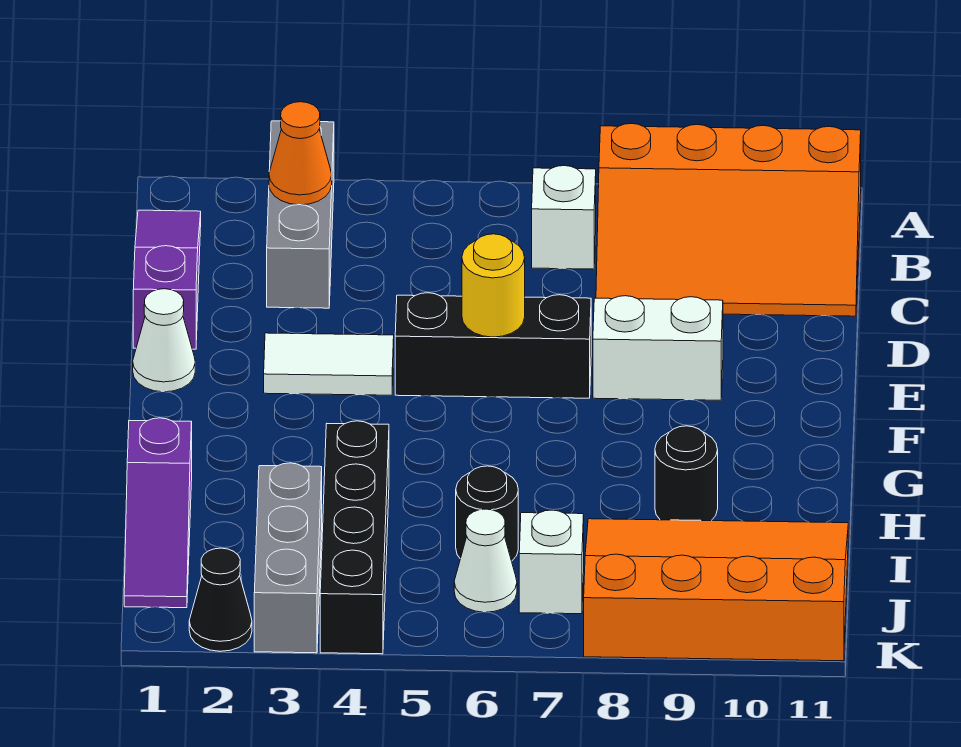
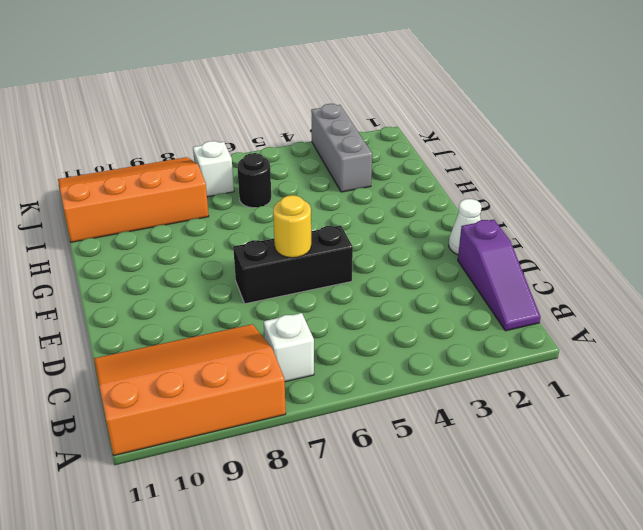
orange 3x4 slope [58,157,209,242] -> orange 3x4 slope turned to [584,519,848,661]
none -> grey 1x3 brick [267,121,334,308]
none -> white 1x2 tile [264,333,394,395]
none -> white 1x2 brick [593,296,723,400]

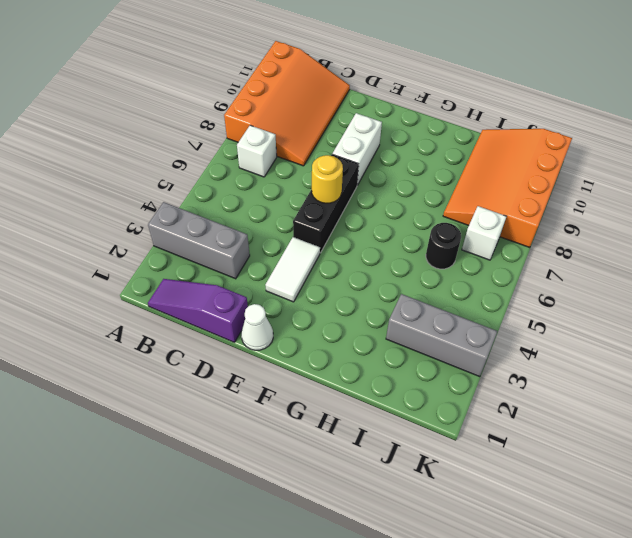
none -> purple 1x3 slope [124,418,192,608]
none -> black 1x4 brick [320,421,389,654]
none -> black 1x1 round brick [655,426,718,521]

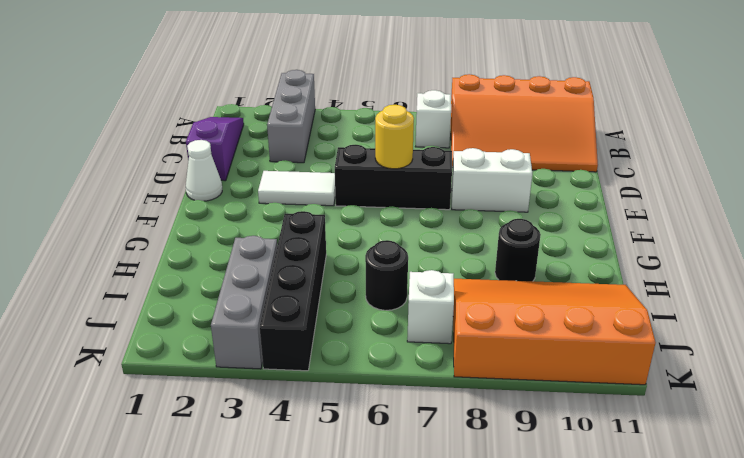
none -> purple 1x3 slope [124,418,192,608]
none -> white 1x1 cone [454,509,517,612]
none -> black 1x1 cone [189,548,252,651]

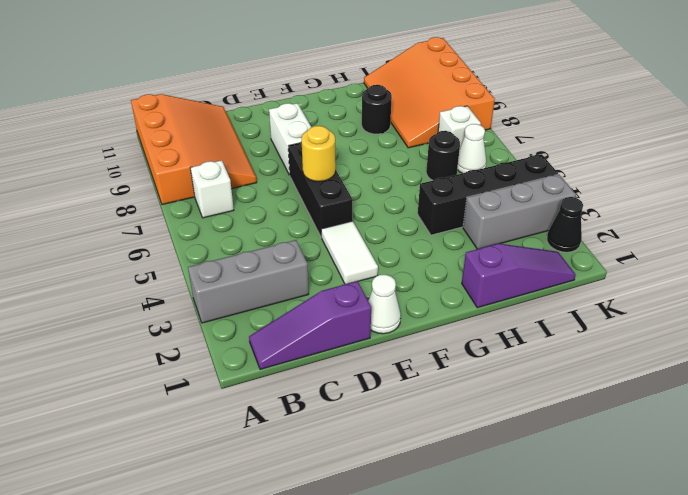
none -> orange 1x1 cone [269,102,332,205]

